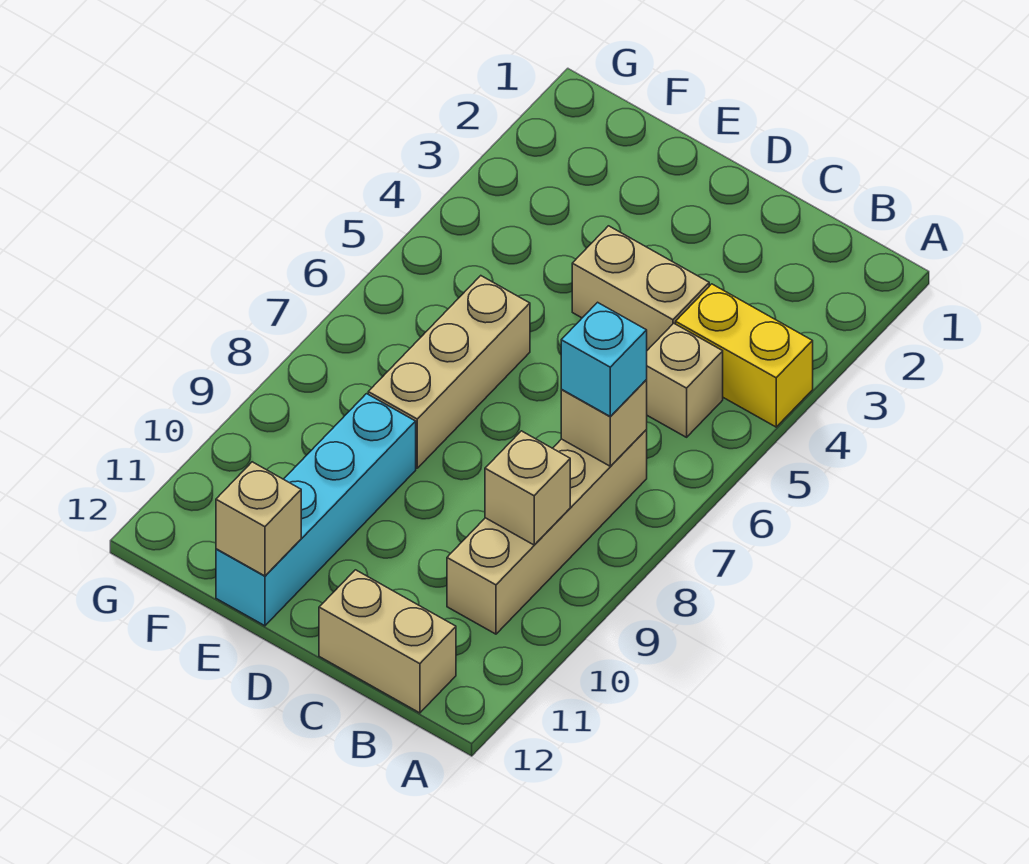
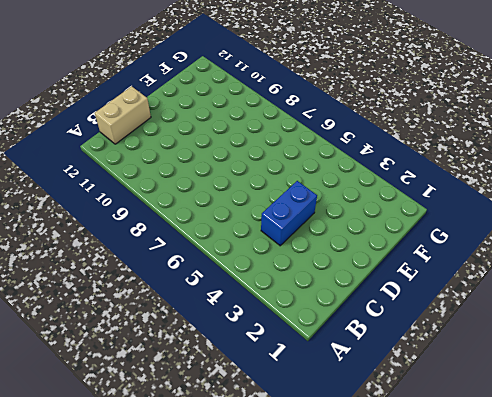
blue 1x2 brick [261,181,317,246] -> tan 1x2 brick [572,226,709,350]
none -> yellow 1x2 brick [676,284,813,427]
none -> tan 1x1 brick [646,323,723,437]

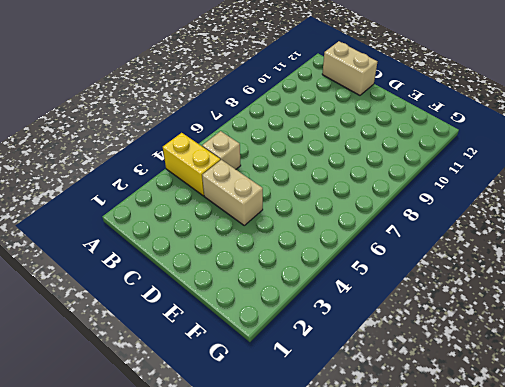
none -> tan 1x4 brick [447,430,647,634]
none -> tan 1x3 brick [368,276,530,468]

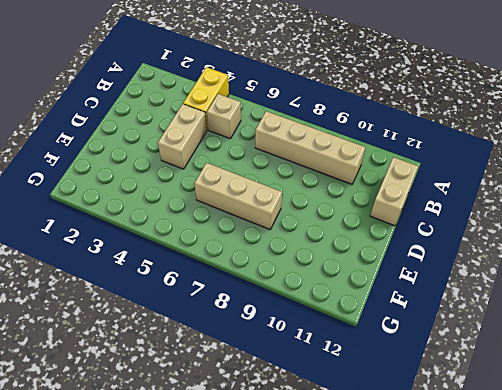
none -> cyan 1x4 brick [216,394,416,626]
none -> tan 1x1 brick [561,380,647,466]

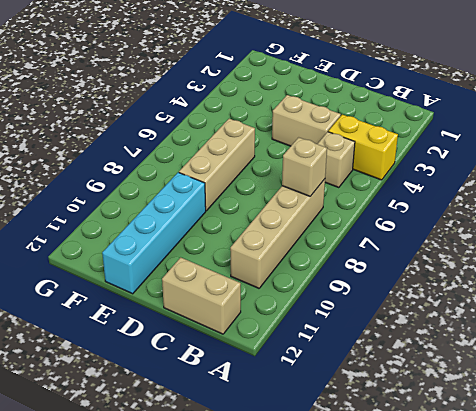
none -> tan 1x1 brick [485,431,570,545]
none -> tan 1x1 brick [216,462,301,576]

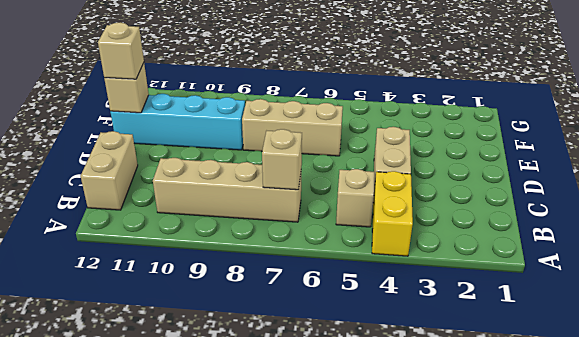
tan 1x1 brick [98,22,144,79] -> tan 1x1 brick moved to [485,431,570,545]
none -> cyan 1x1 brick [561,302,647,417]

